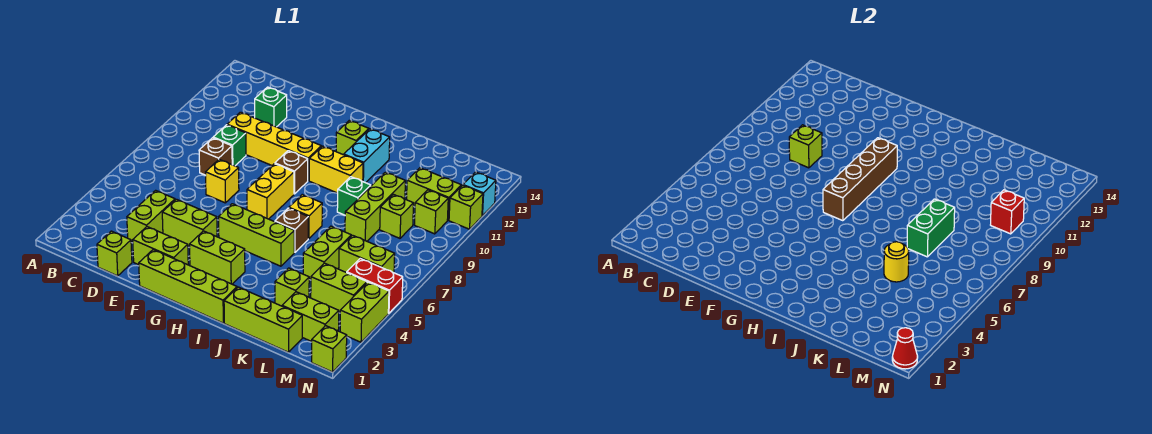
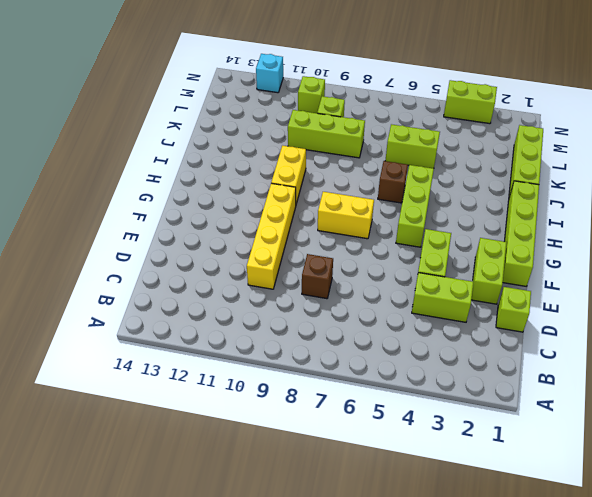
none -> green 1x1 brick [213,125,246,166]
none -> green 1x1 brick [255,87,287,127]
none -> yellow 1x1 brick [206,160,239,203]
none -> lime 1x2 brick [189,231,245,284]

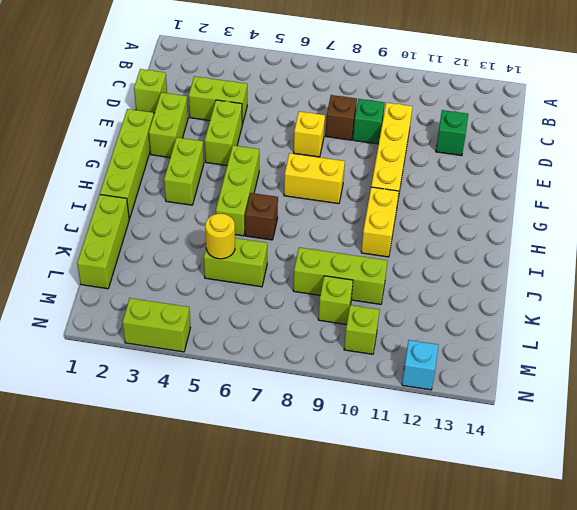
none -> brown 1x1 brick [275,151,308,194]
none -> lime 1x1 brick [336,120,369,155]
none -> yellow 1x1 brick [289,195,322,239]
none -> cyan 1x2 brick [344,129,390,183]

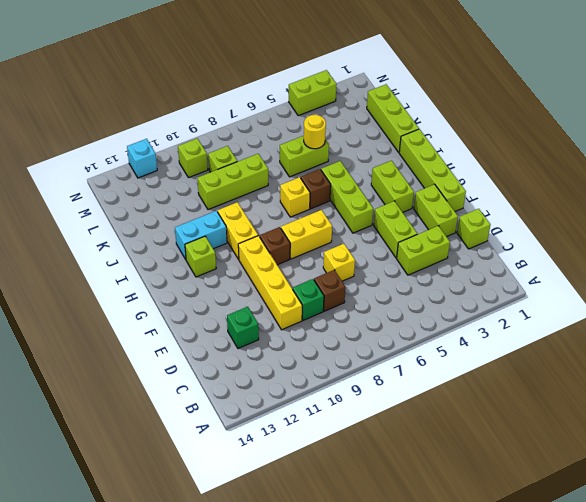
none -> green 1x1 brick [337,177,371,215]
none -> lime 1x1 brick [275,268,309,306]
none -> lime 1x2 brick [282,292,339,342]
none -> lime 1x2 brick [311,263,367,312]

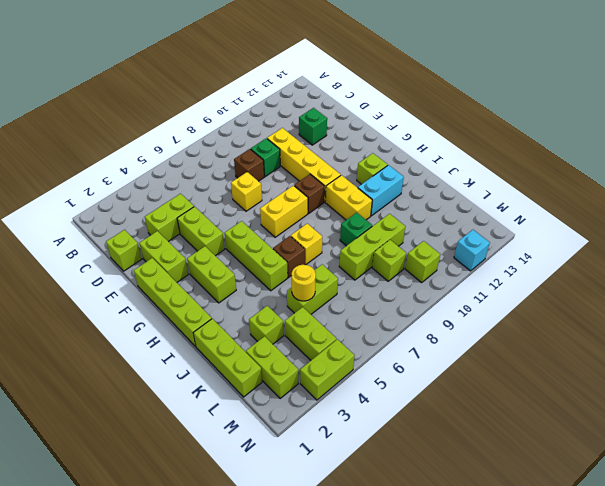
none -> lime 1x2 brick [339,235,395,273]
none -> lime 1x2 brick [407,168,461,220]
none -> red 1x2 brick [347,259,403,313]
none -> lime 1x1 brick [312,326,347,372]

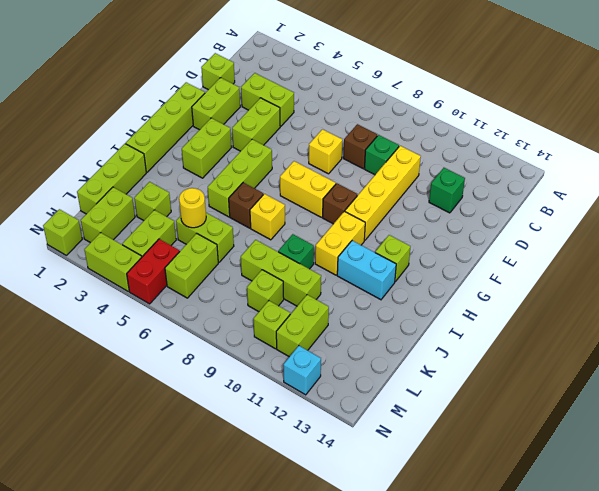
none -> lime 1x1 brick [449,185,483,229]
none -> lime 1x1 brick [789,125,822,168]
none -> brown 1x4 brick [823,138,897,221]
none -> green 1x2 brick [907,199,955,257]

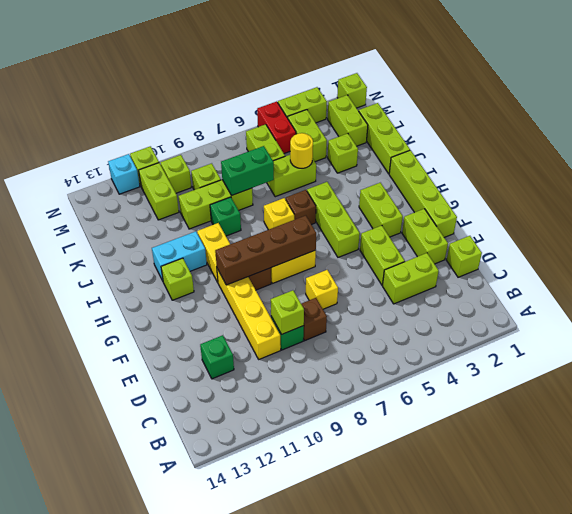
none -> red 1x1 brick [991,190,1024,234]
none -> red 1x1 cone [892,328,918,369]

